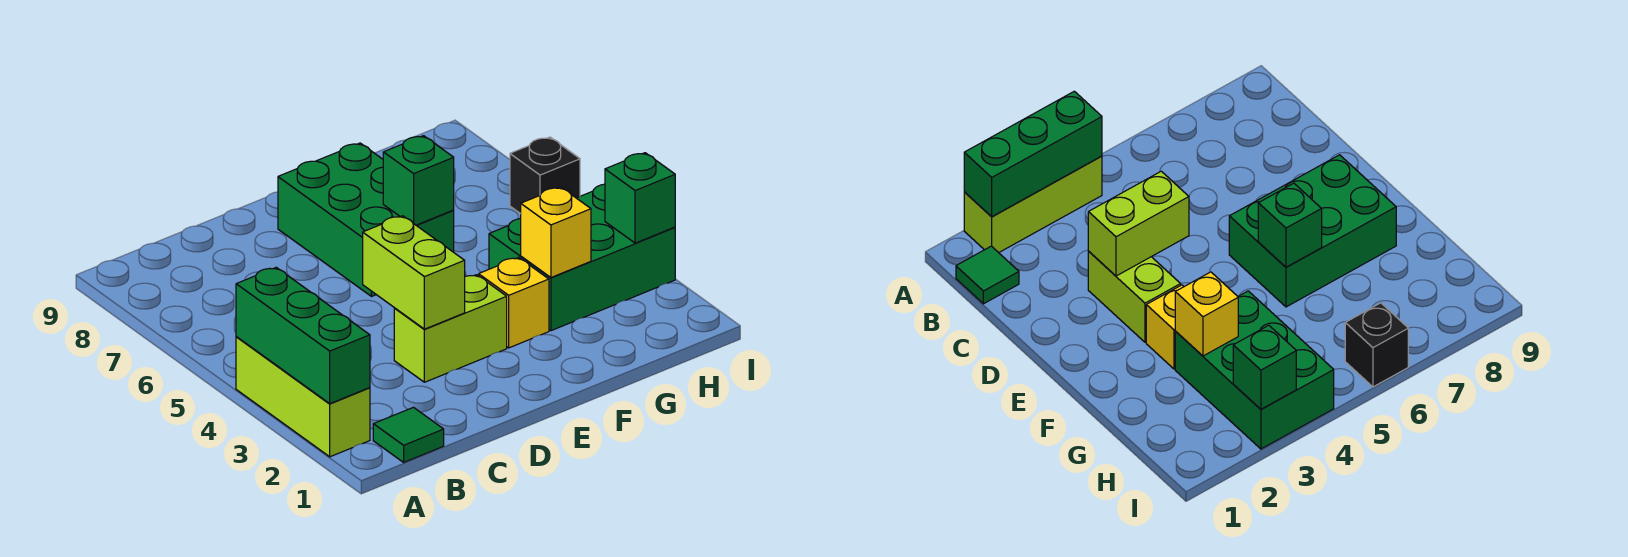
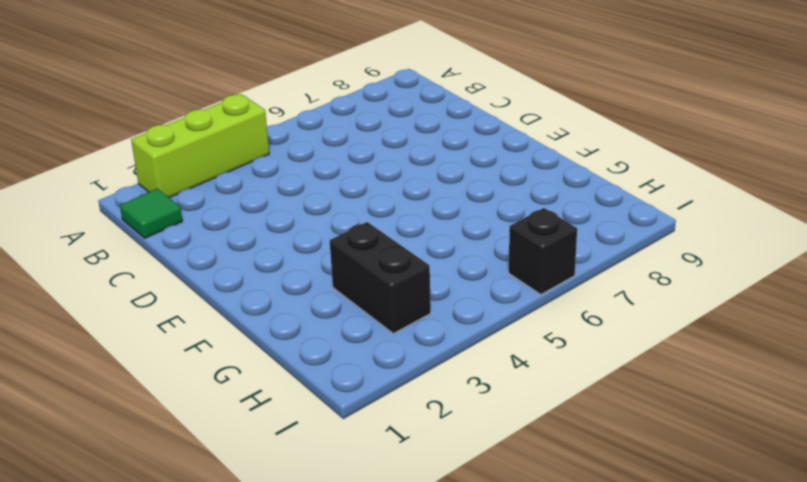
black 1x2 brick [329,222,431,333] -> green 2x3 brick [489,184,675,331]
none -> lime 1x2 brick [394,275,507,382]
none -> green 2x3 brick [278,143,454,297]
none -> yellow 1x1 brick [479,257,549,348]

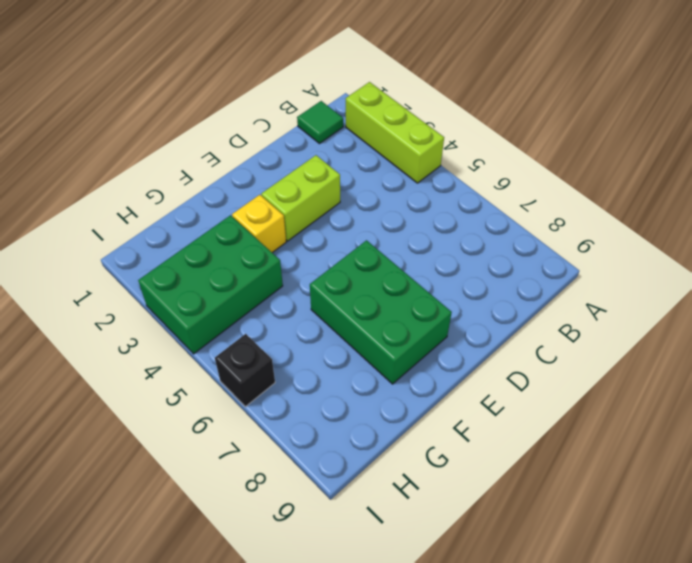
none -> green 1x3 brick [236,267,370,404]
none -> lime 1x2 brick [363,216,465,329]
none -> green 1x1 brick [383,136,454,225]

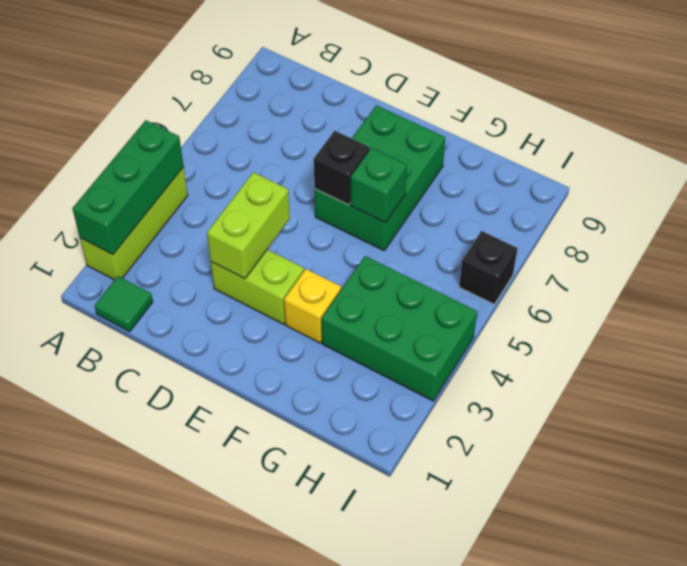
black 1x1 brick [314,131,370,205] -> none
none -> yellow 1x1 brick [521,187,591,277]
none -> green 1x1 brick [605,153,675,243]

